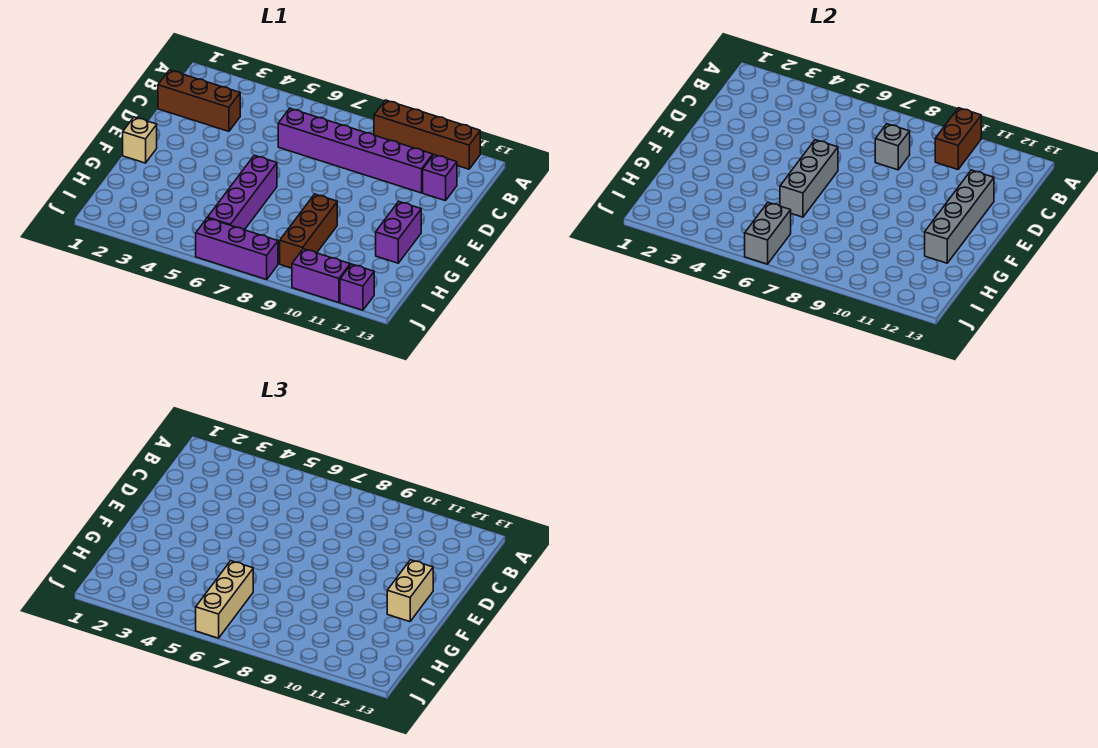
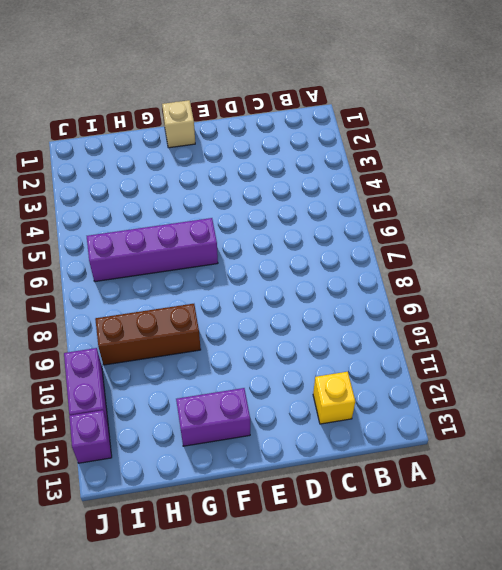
yellow 1x1 brick [313,372,355,424] -> purple 1x1 brick [423,155,457,201]
none -> brown 1x4 brick [374,100,480,169]
none -> brown 1x3 brick [158,70,240,131]
none -> purple 1x6 brick [278,108,433,193]

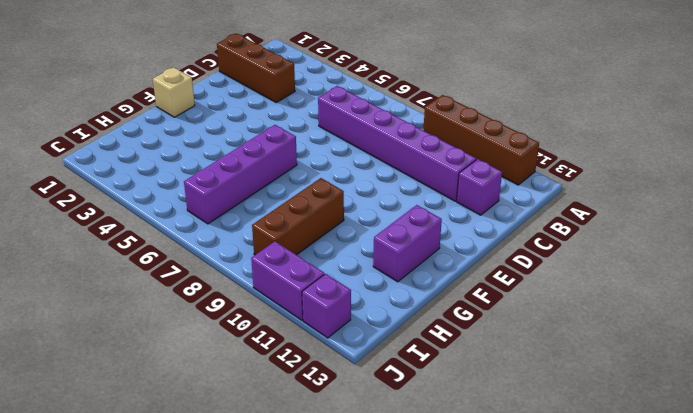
none -> purple 1x3 brick [196,218,278,280]
none -> brown 1x2 brick [935,108,981,169]
none -> grey 1x1 brick [875,124,910,170]

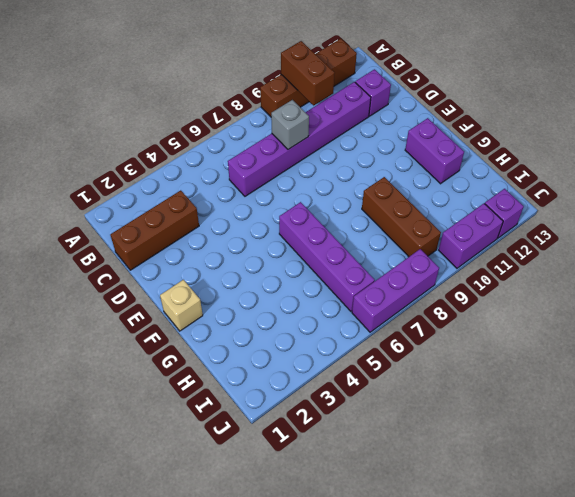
none -> grey 1x4 brick [925,170,994,263]
none -> grey 1x3 brick [780,140,838,217]
none -> grey 1x2 brick [745,203,791,264]

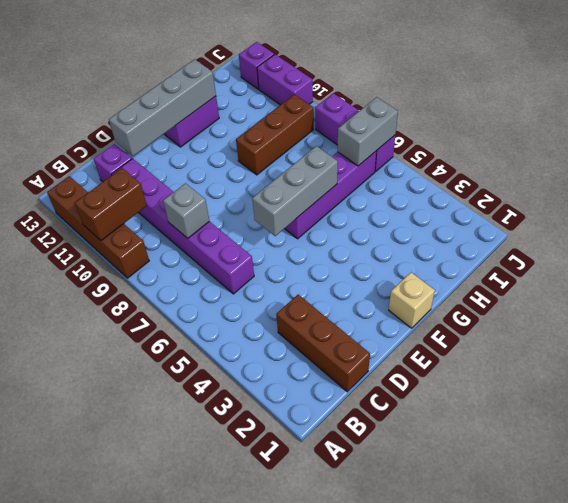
none -> tan 1x2 brick [387,560,433,622]
none -> tan 1x3 brick [196,561,253,638]

